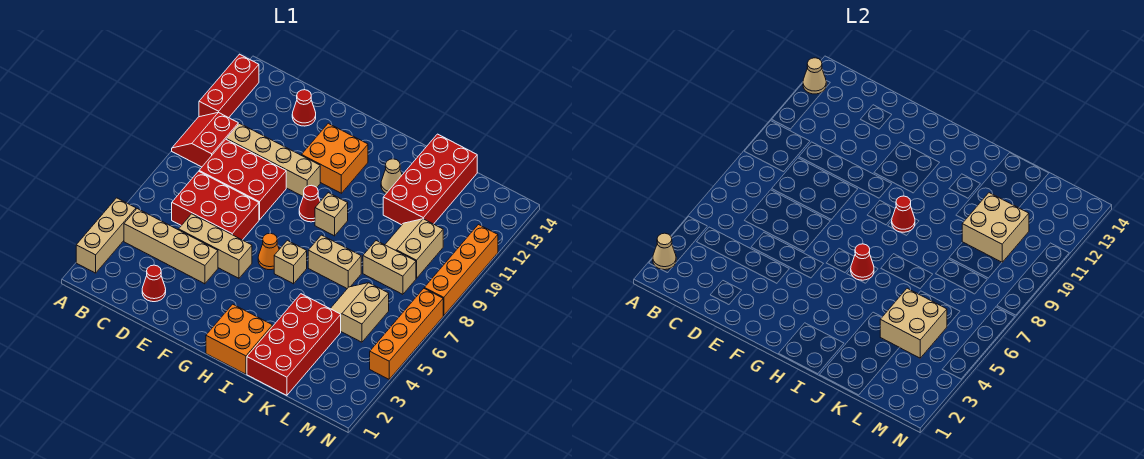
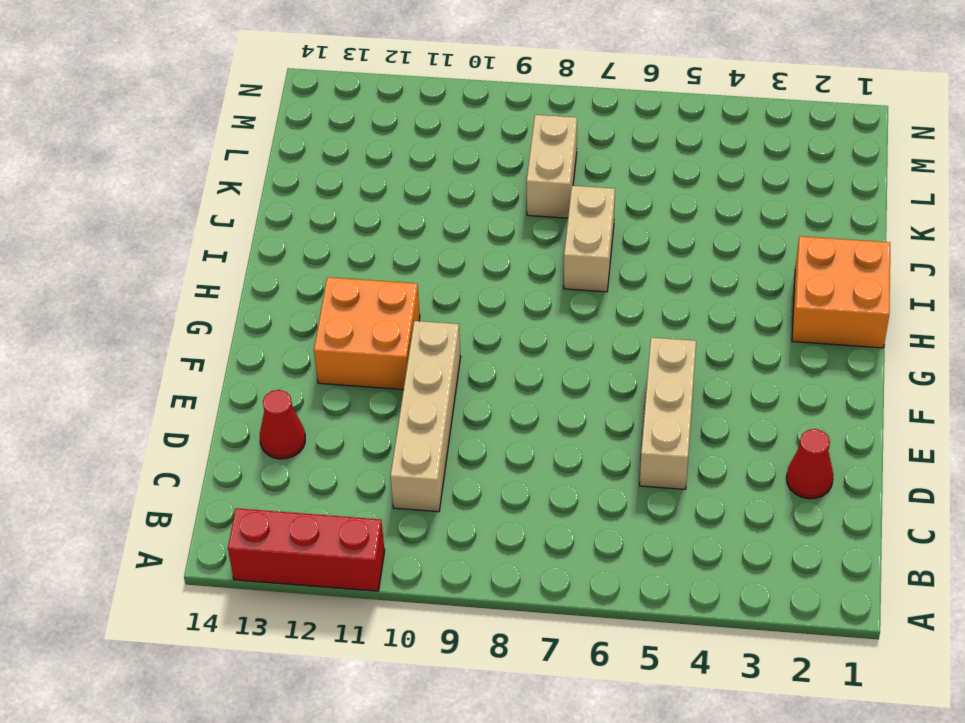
none -> tan 1x3 brick [76,198,136,273]
none -> red 2x2 slope [172,112,238,167]
none -> tan 1x4 brick [124,209,218,284]
none -> red 2x3 brick [172,171,259,240]

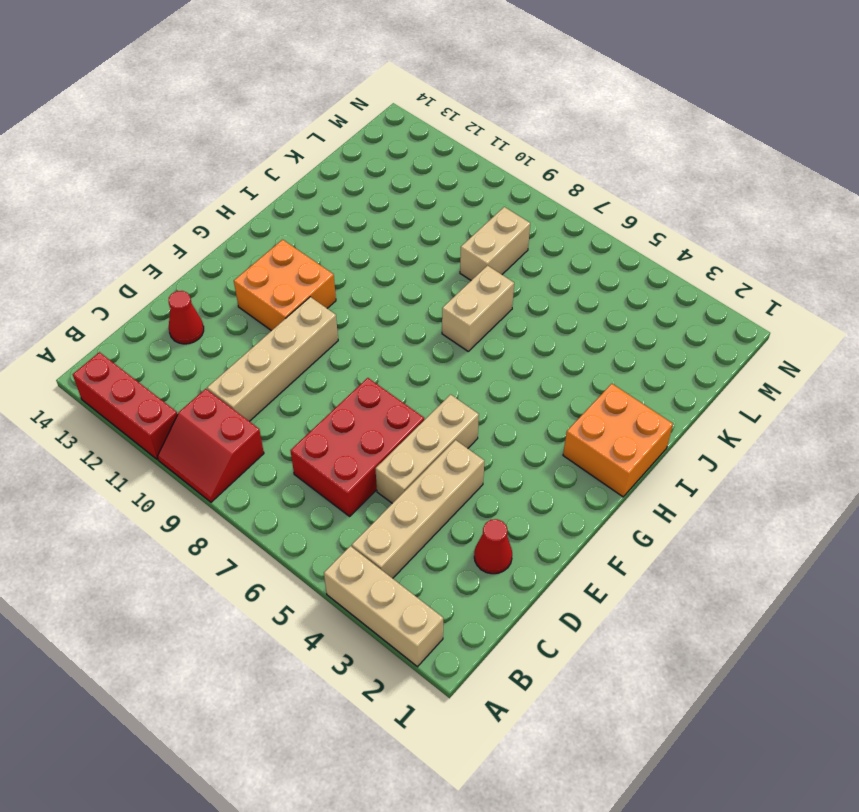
none -> red 2x3 brick [199,140,286,220]
none -> orange 1x1 cone [258,233,279,270]
none -> red 1x1 cone [299,185,320,222]
none -> tan 1x1 brick [274,240,307,284]

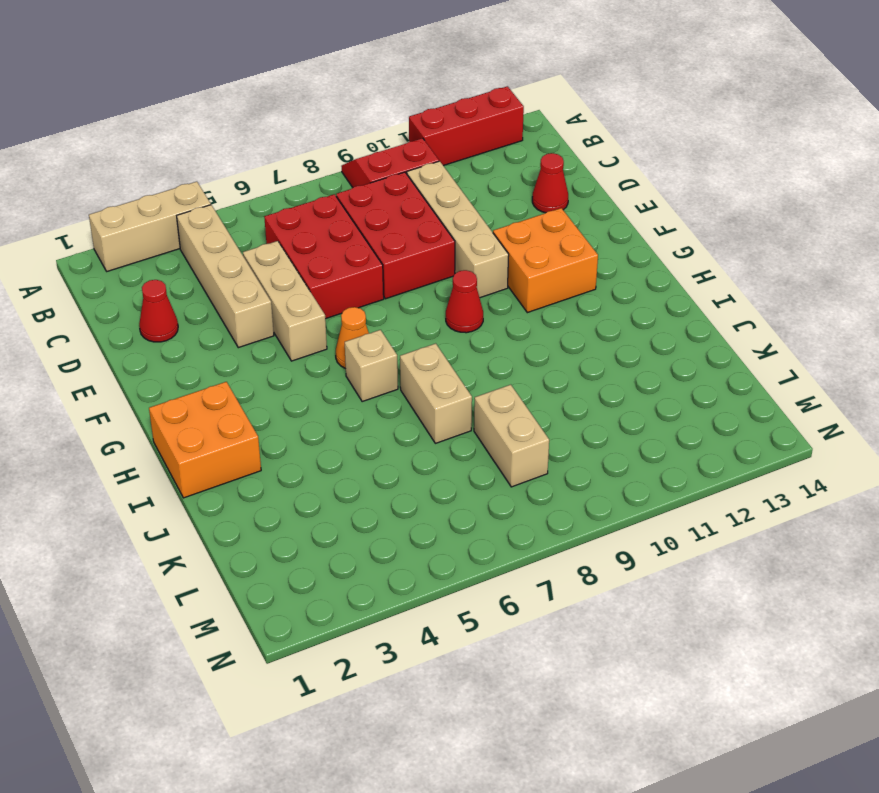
none -> tan 1x1 brick [315,193,348,236]
none -> tan 1x1 cone [381,159,402,193]
none -> red 2x4 brick [247,294,341,395]
none -> red 2x4 brick [383,134,477,225]

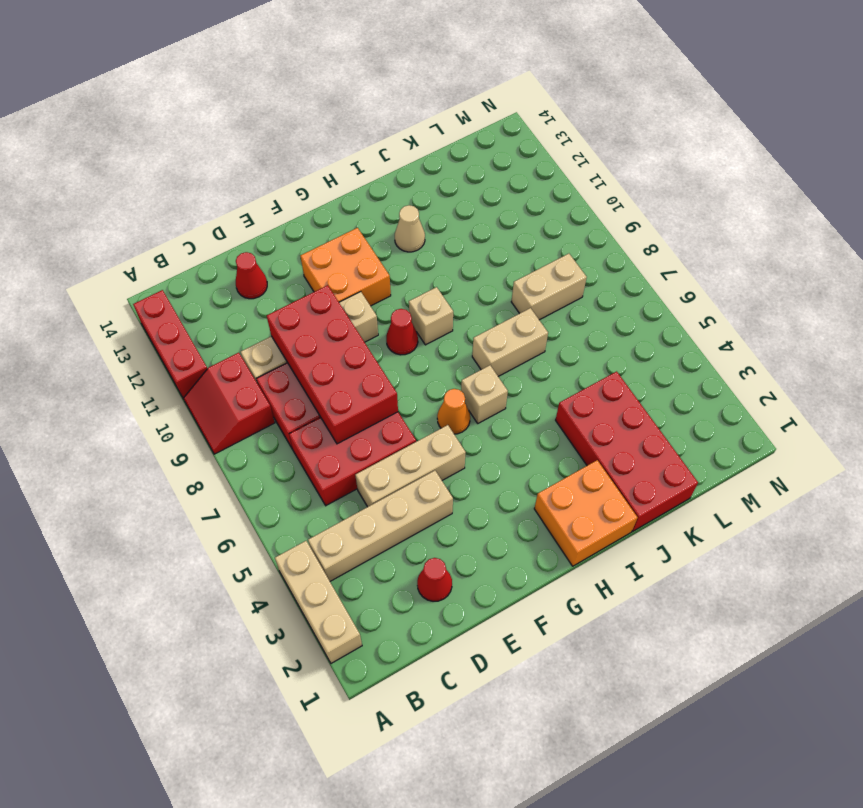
red 2x4 brick [267,285,398,444] -> red 2x4 brick moved to [383,134,477,225]
none -> tan 2x2 slope [330,283,389,342]
none -> tan 2x2 slope [385,219,443,278]
none -> orange 1x4 brick [370,289,443,379]
none -> orange 1x4 brick [424,225,498,316]

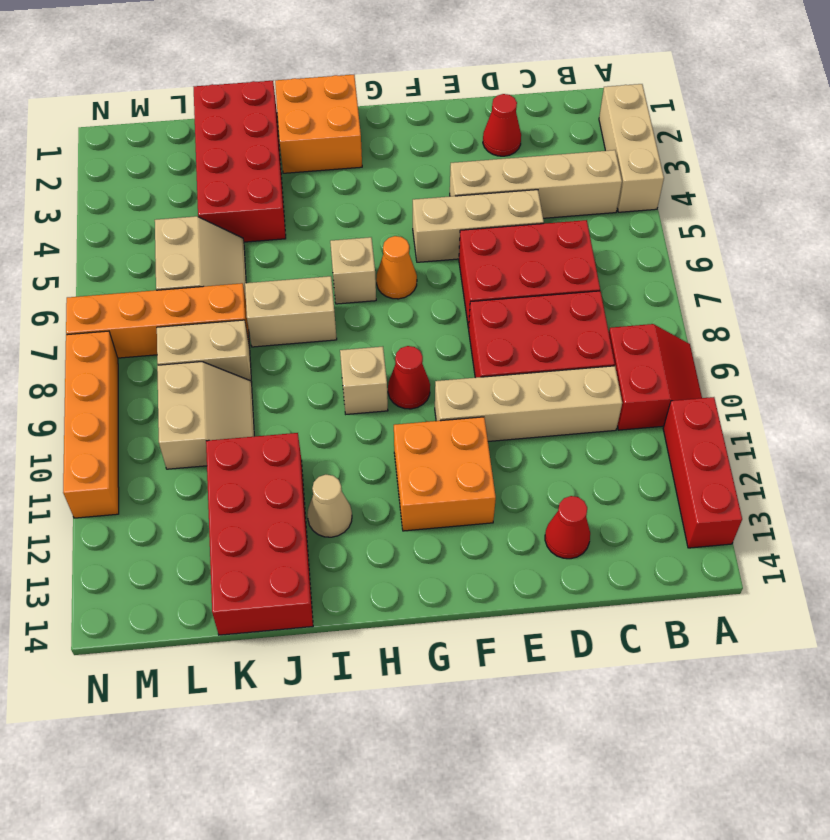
orange 1x4 brick [66,283,250,358] -> orange 1x4 brick turned to [370,289,443,379]
none -> tan 1x1 cone [653,233,676,270]
none -> tan 1x1 cone [803,58,826,94]
none -> red 1x1 cone [851,244,874,280]
none -> red 1x1 cone [892,196,915,232]

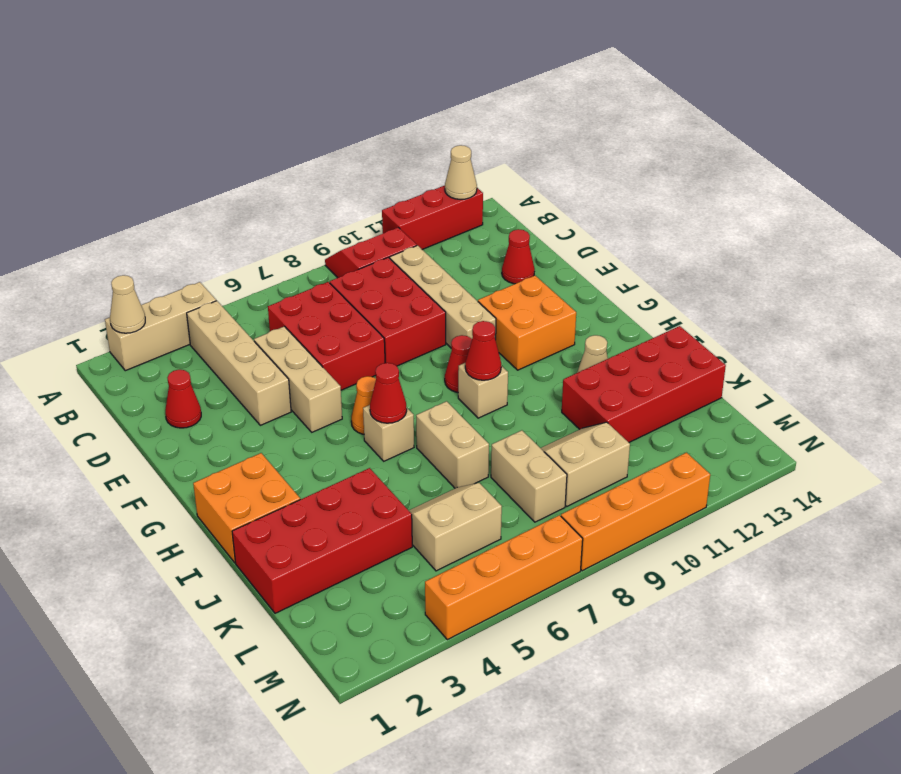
none -> tan 2x2 brick [880,288,947,358]
none -> tan 2x2 brick [962,193,1029,262]

